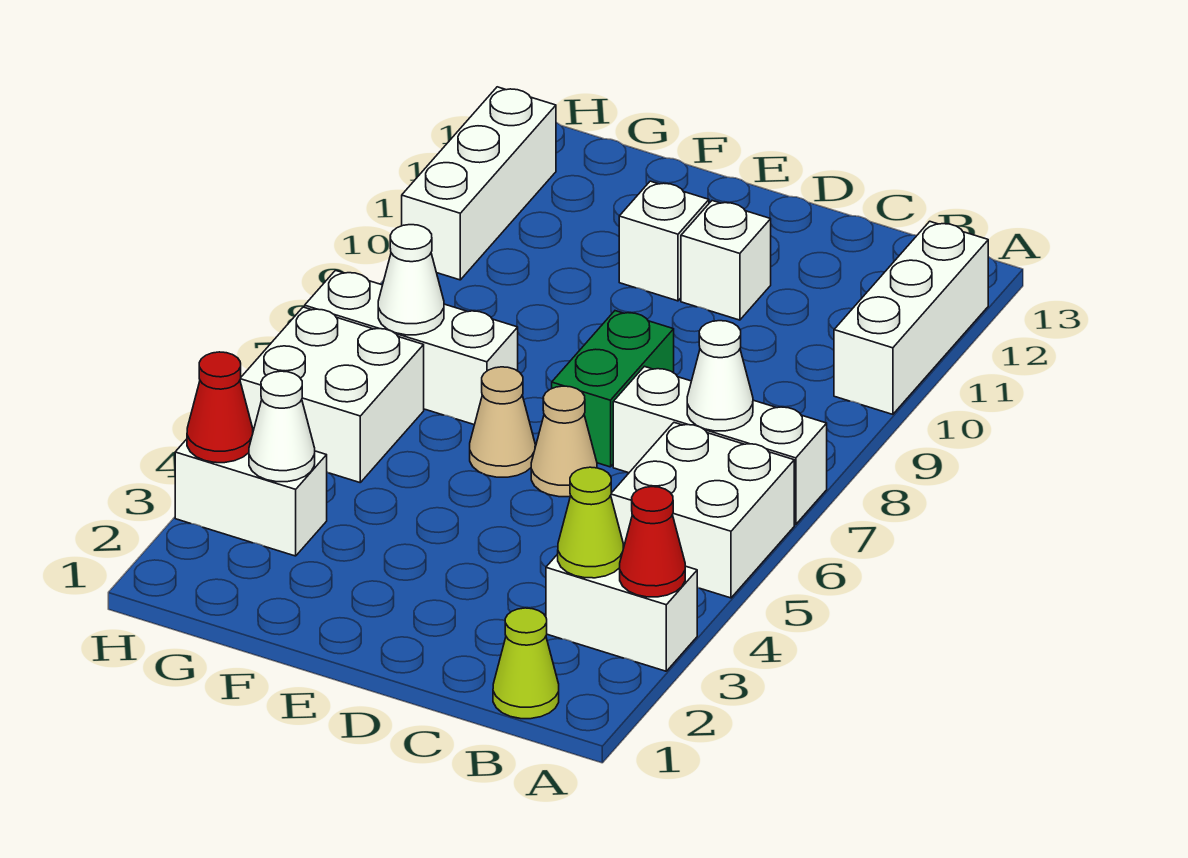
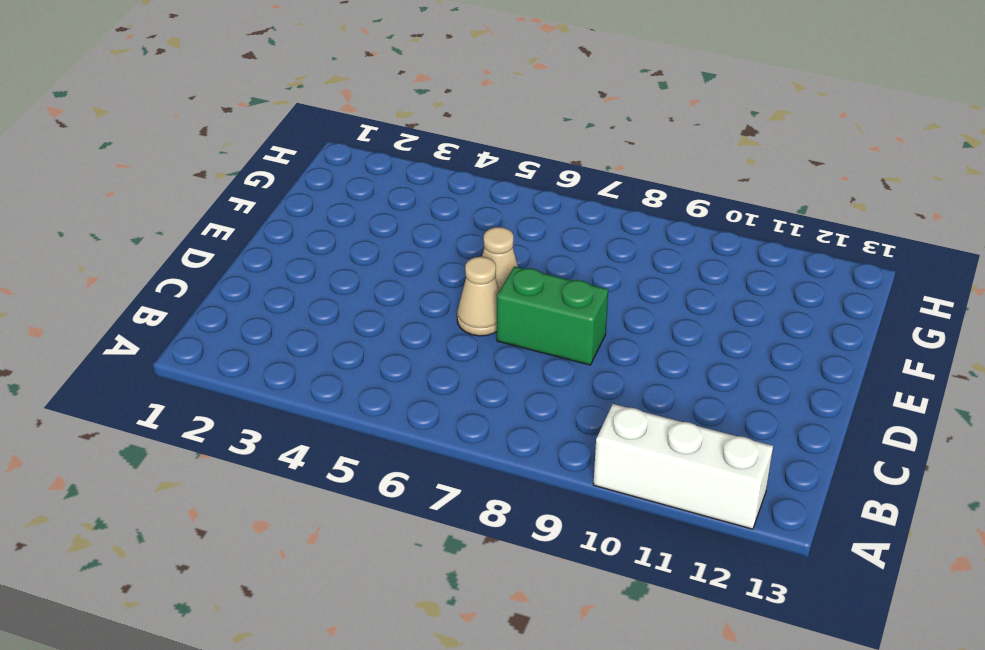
none -> white 1x2 brick [546,554,697,671]
none -> white 2x2 brick [611,423,794,598]
none -> white 1x3 brick [613,366,827,525]

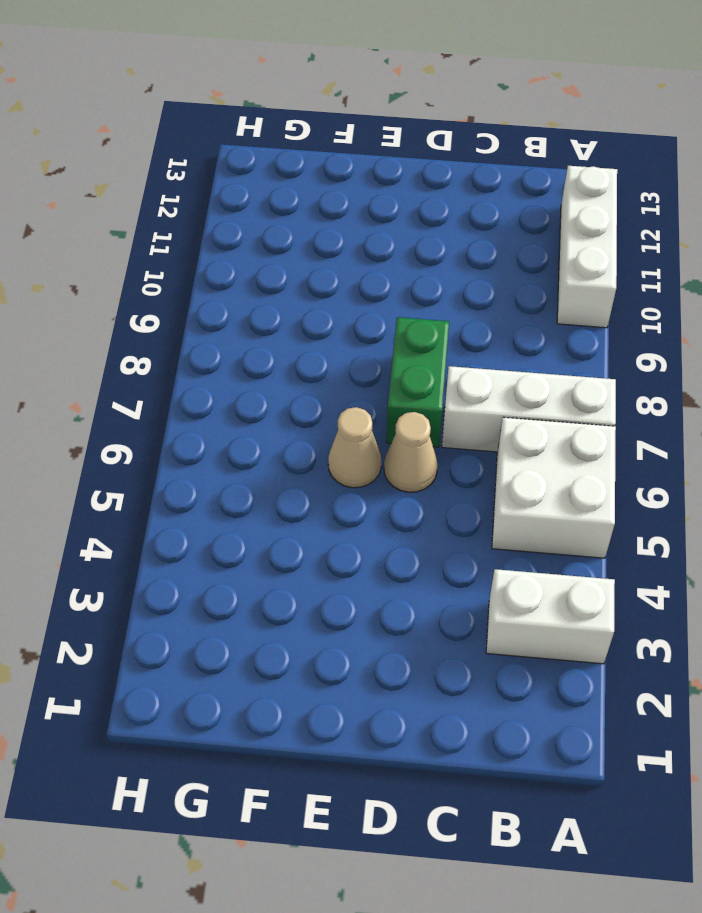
none -> lime 1x1 cone [493,608,559,719]
none -> white 1x1 brick [681,201,771,320]
none -> white 1x1 brick [619,181,709,301]

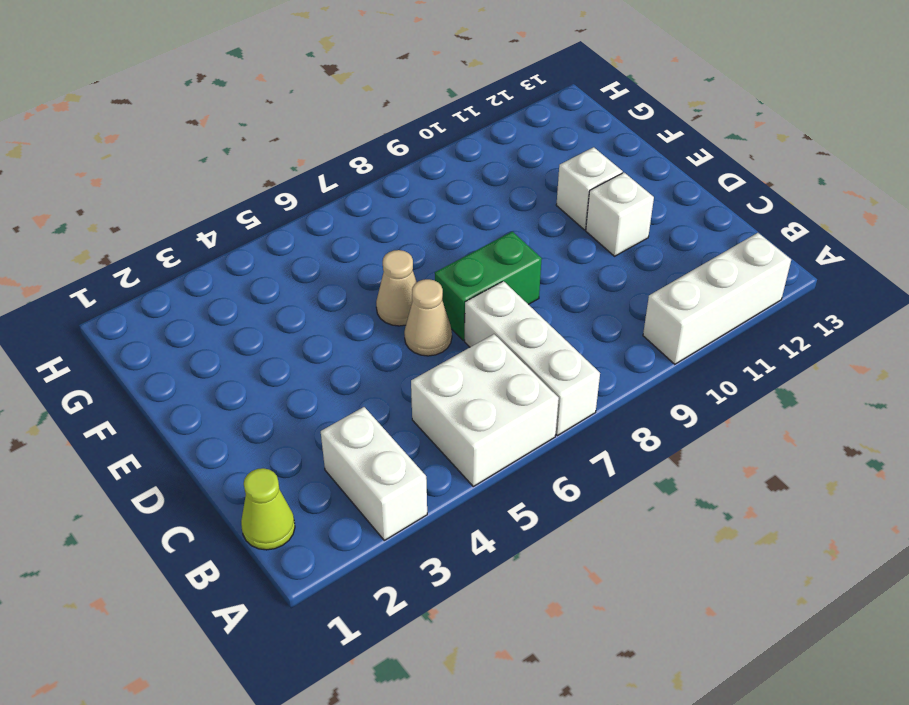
none -> white 1x3 brick [305,270,518,425]
none -> white 1x2 brick [175,439,327,556]
none -> white 2x2 brick [240,307,424,482]

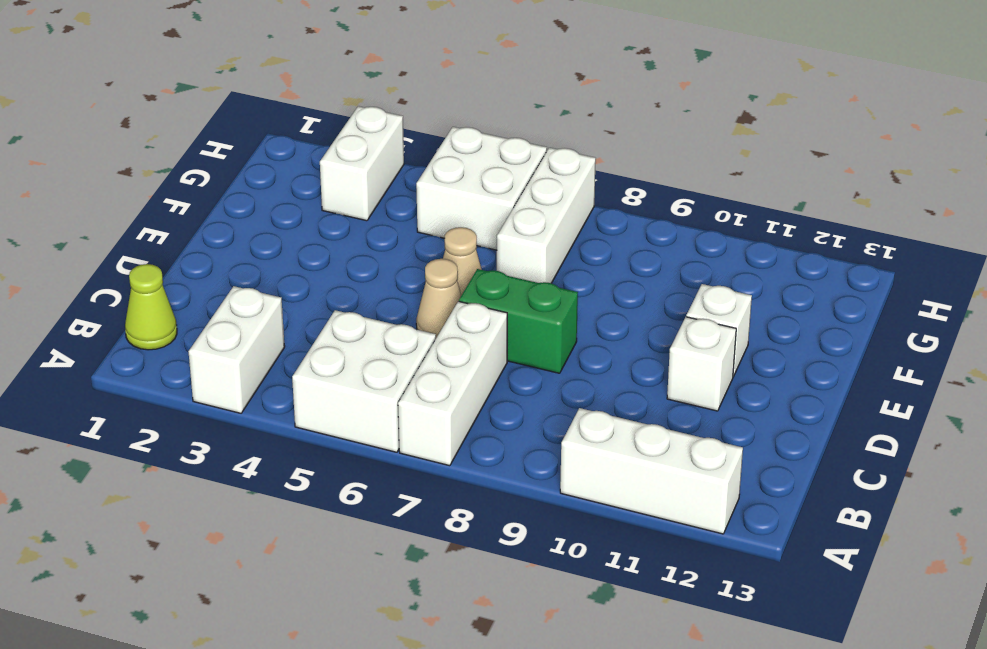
none -> white 1x3 brick [402,87,556,280]
none -> red 1x1 cone [620,487,685,597]
none -> lime 1x1 cone [558,467,624,578]

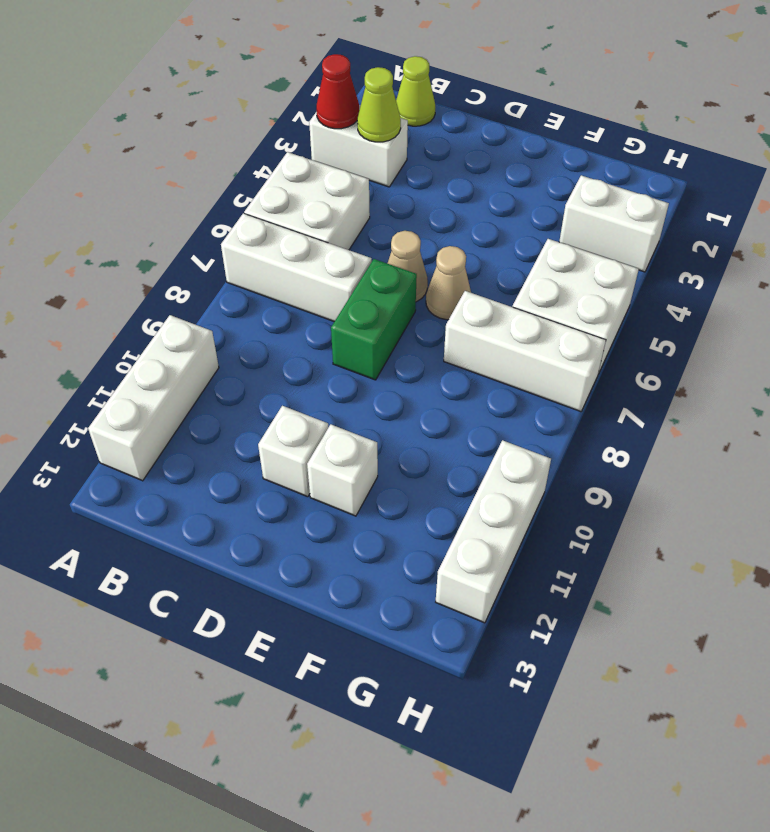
none -> white 1x1 cone [687,321,753,431]
none -> white 1x1 cone [249,371,315,482]
none -> white 1x1 cone [378,225,444,335]

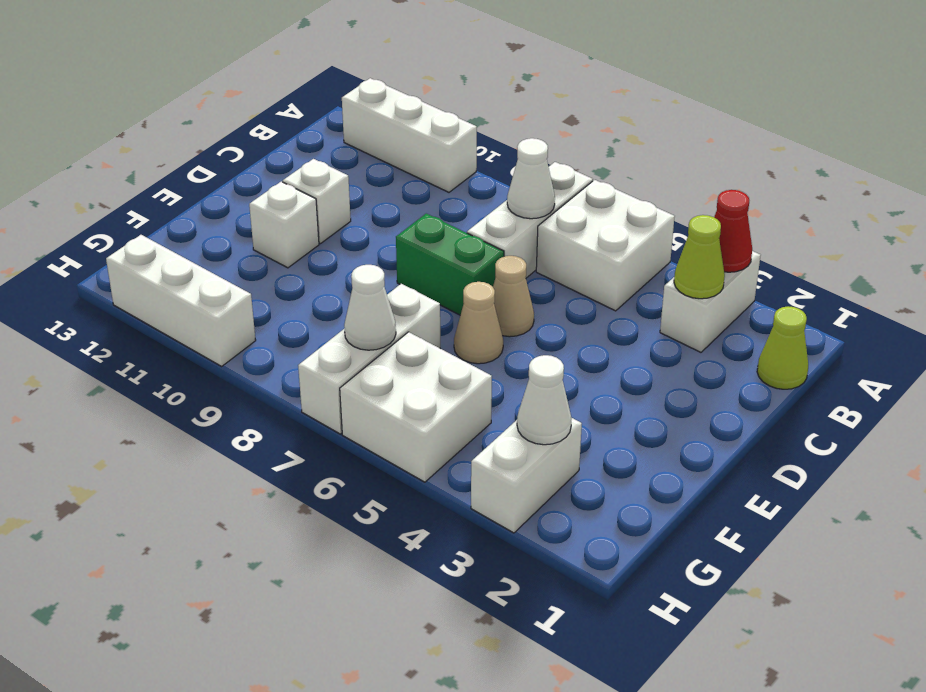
none -> red 1x1 cone [187,352,253,463]

